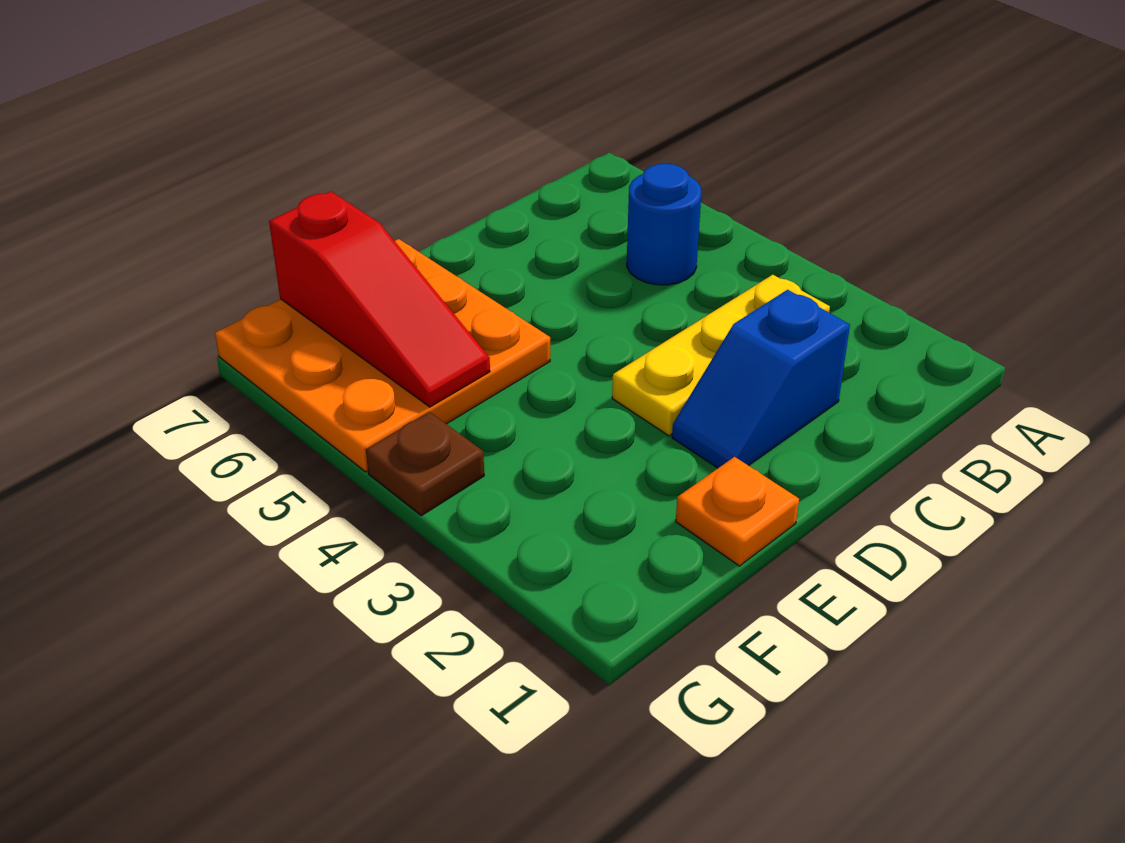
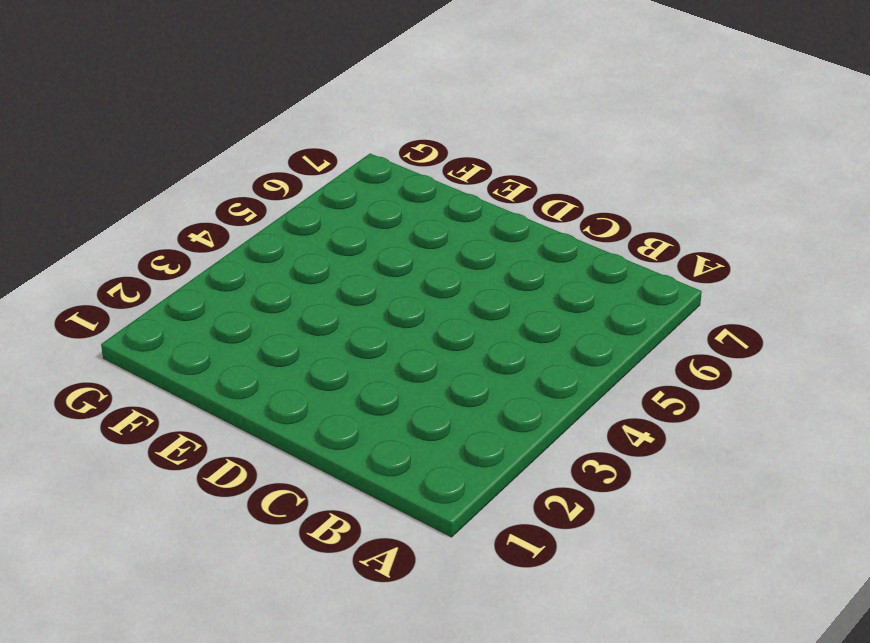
none -> yellow 1x3 plate [612,275,830,436]
none -> blue 1x1 round brick [627,164,701,285]

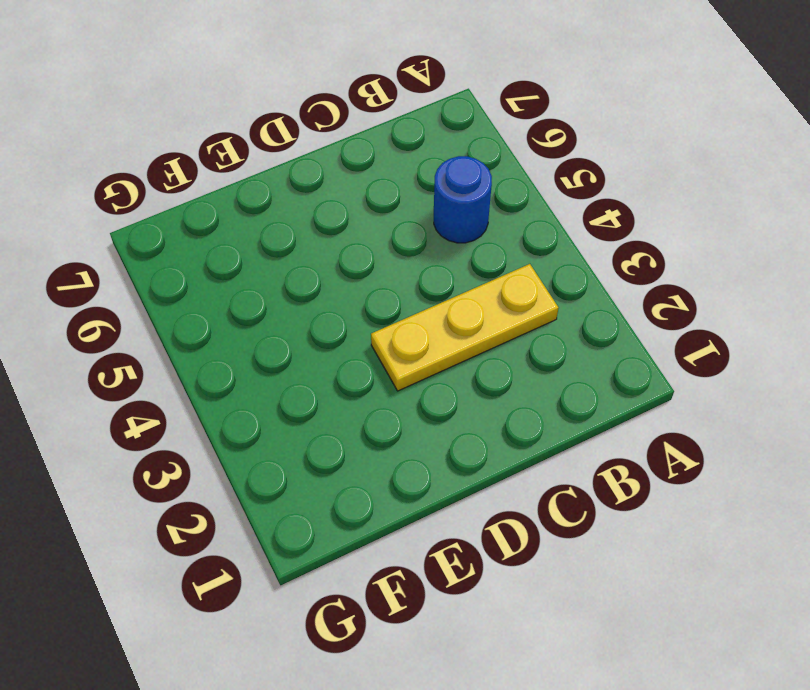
none -> blue 1x2 slope [672,290,850,468]
none -> orange 1x1 plate [676,457,799,566]

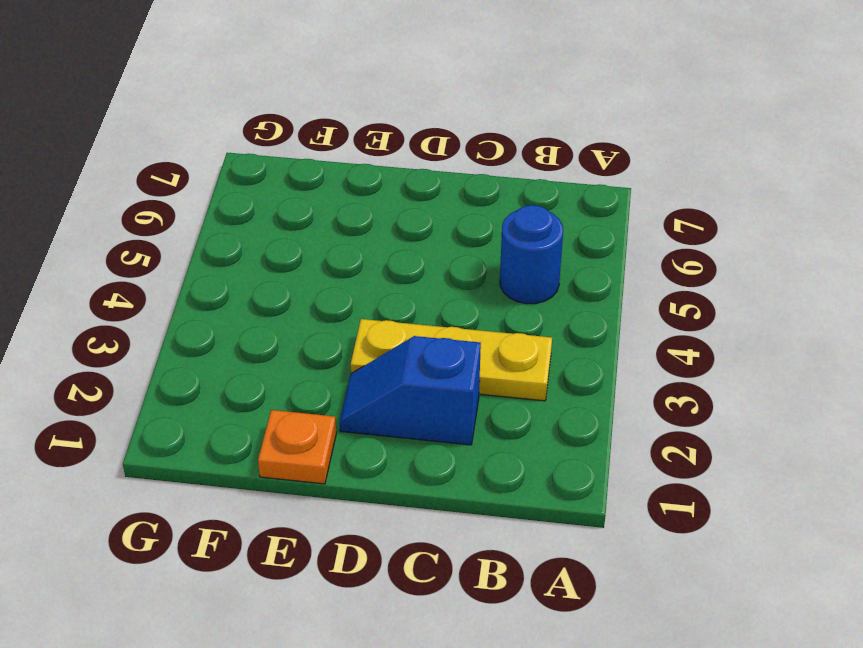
none -> orange 3x3 plate [215,239,550,472]
none -> brown 1x1 plate [366,412,484,516]

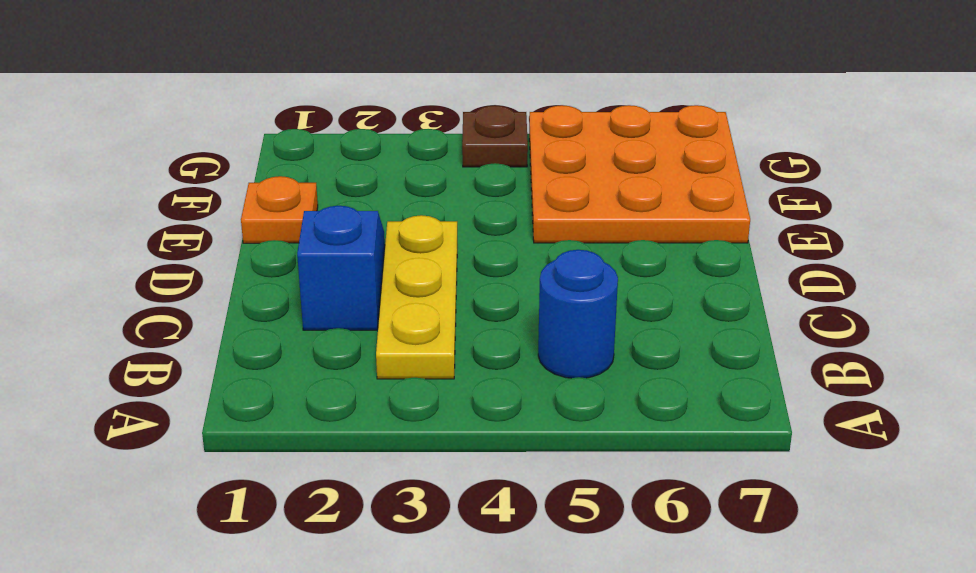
none -> red 1x3 slope [269,191,490,407]

